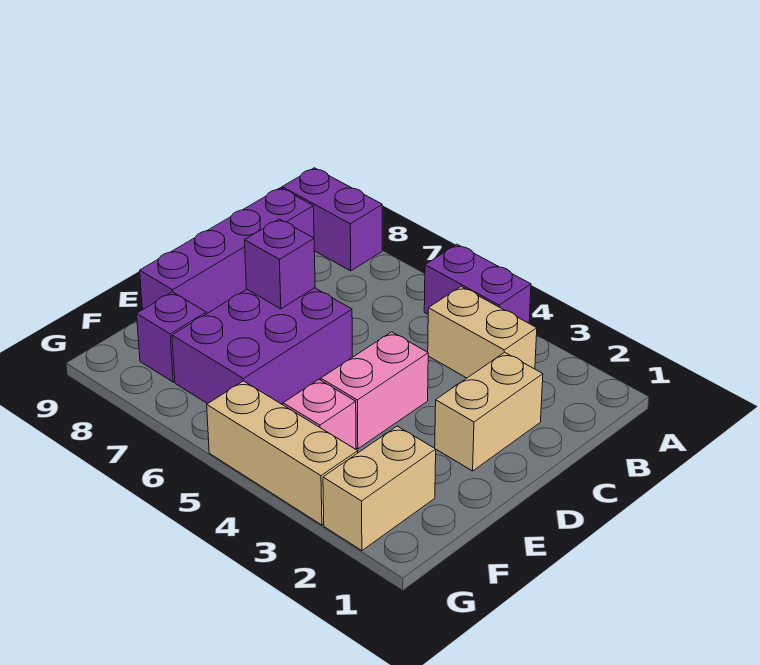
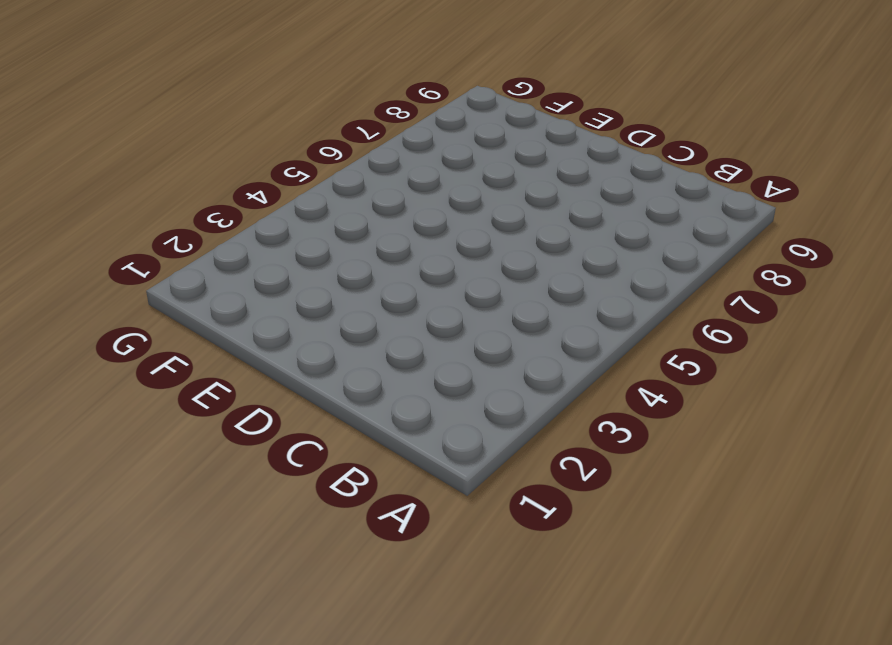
none -> purple 1x2 brick [424,245,531,323]
none -> purple 1x2 brick [282,168,382,271]
none -> tan 1x2 brick [428,287,537,378]

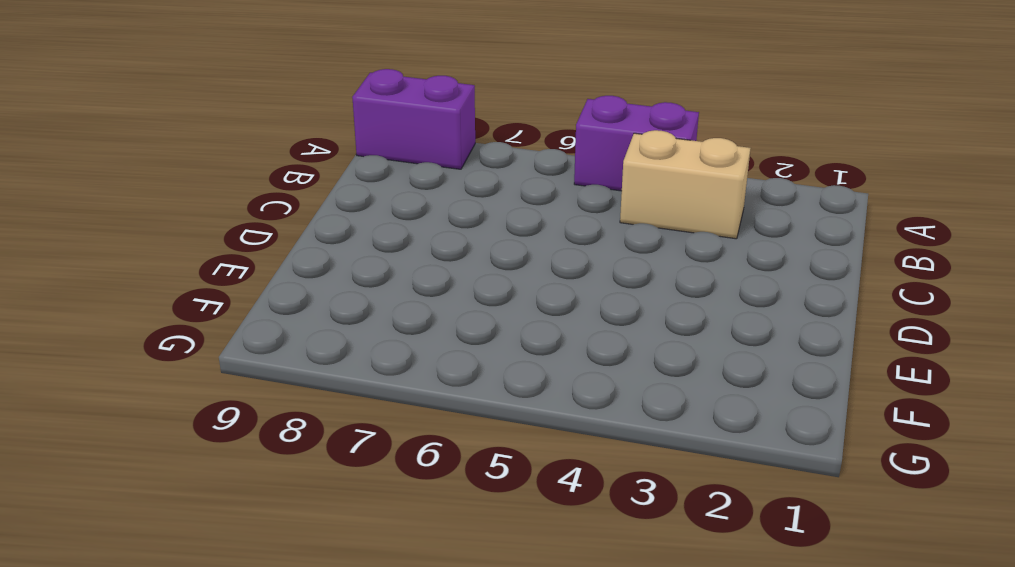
none -> purple 1x4 brick [140,188,314,314]
none -> tan 1x2 brick [435,352,543,471]
none -> pink 1x2 brick [321,332,428,449]

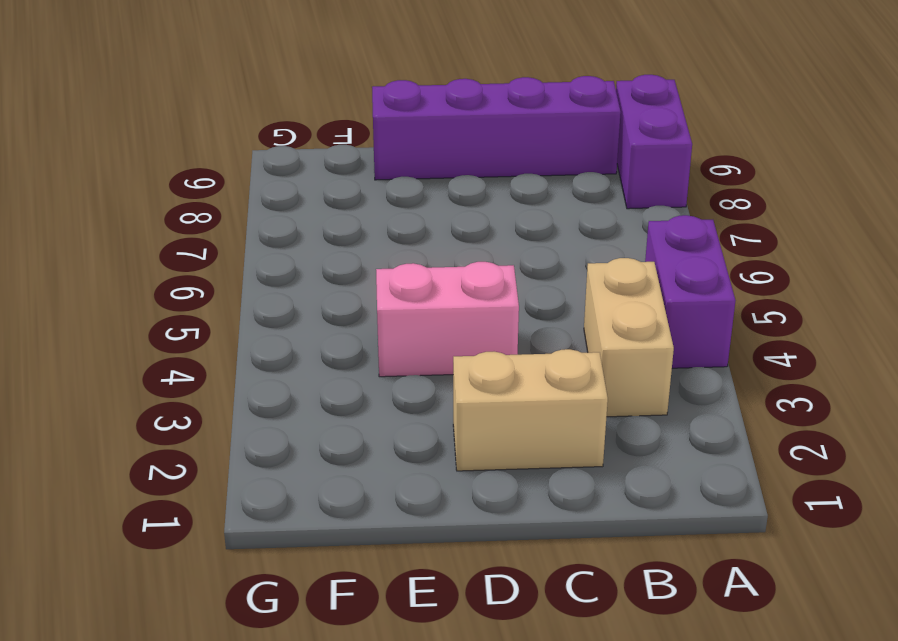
none -> purple 2x3 brick [172,288,352,404]
none -> tan 1x2 brick [323,426,436,551]
none -> pink 1x1 brick [283,380,356,449]

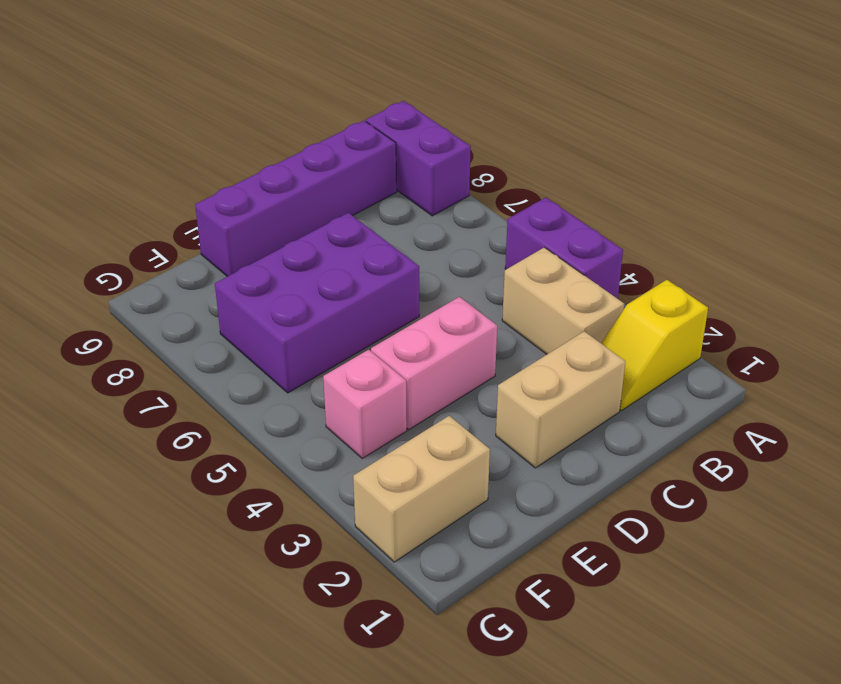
yellow 1x2 slope [601,280,708,410] -> none
none -> purple 1x1 brick [137,292,206,382]
none -> tan 1x3 brick [207,381,358,525]
none -> purple 1x1 brick [245,219,315,309]

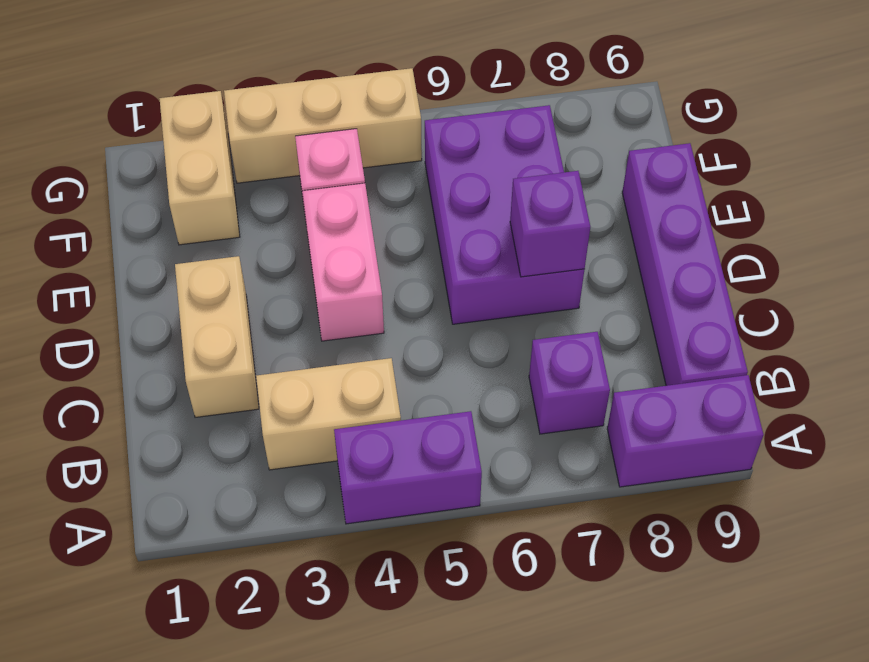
purple 1x1 brick [529,332,610,434] -> purple 1x1 brick moved to [137,292,206,382]

